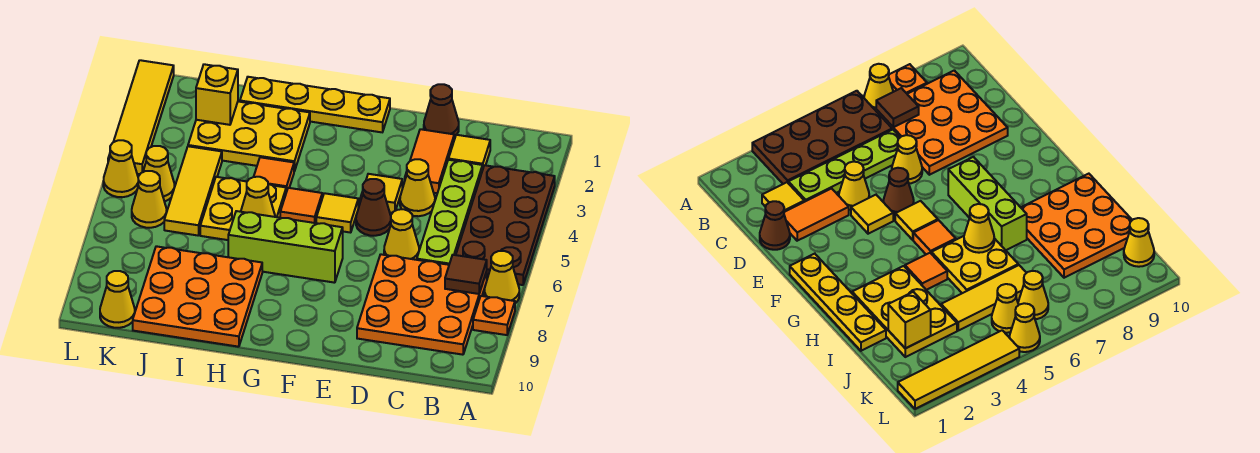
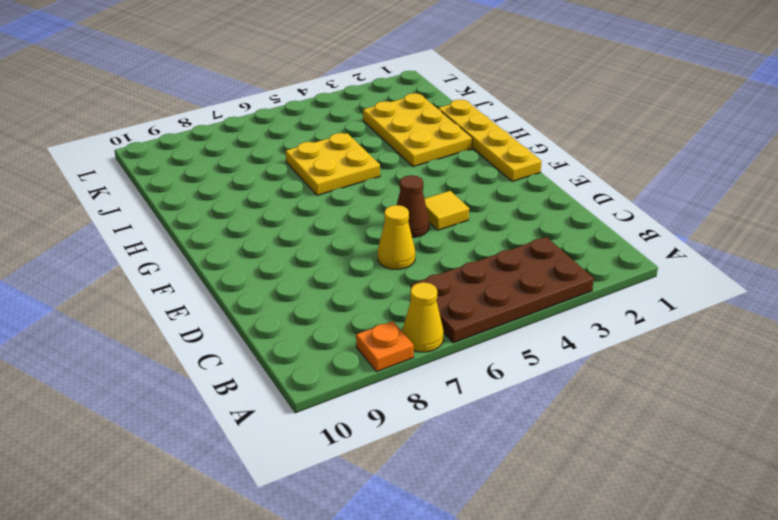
none -> orange 3x3 plate [357,254,487,355]
none -> yellow 1x1 tile [449,135,490,170]
none -> lime 1x4 plate [417,160,482,265]

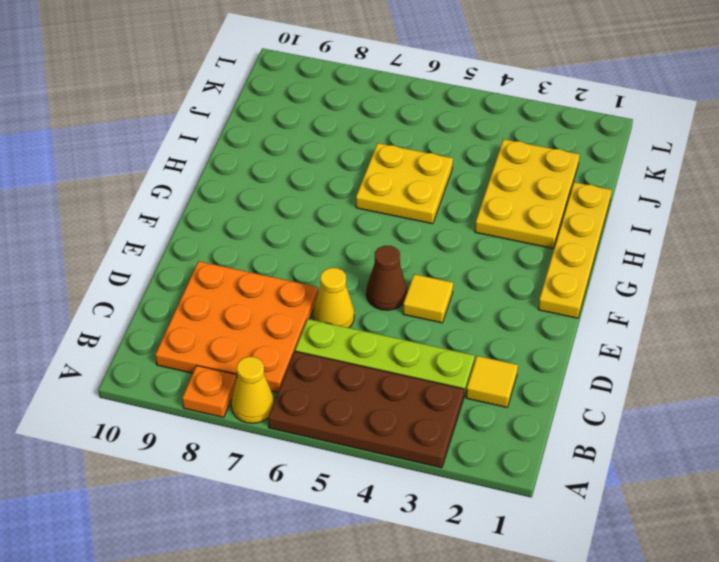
none -> brown 1x1 cone [424,84,459,137]
none -> orange 1x2 tile [405,129,454,193]
none -> yellow 1x1 cone [400,159,435,216]

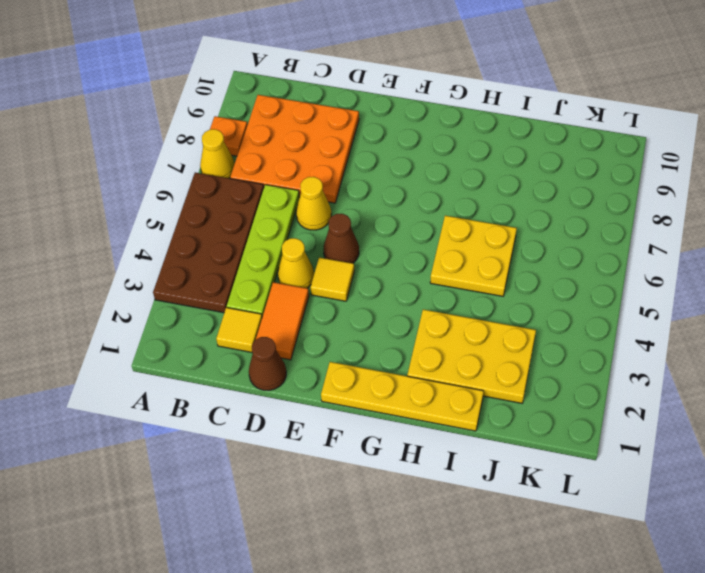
none -> yellow 1x1 tile [316,193,358,233]
none -> lime 1x3 brick [228,211,343,283]
none -> orange 1x1 tile [280,188,322,223]

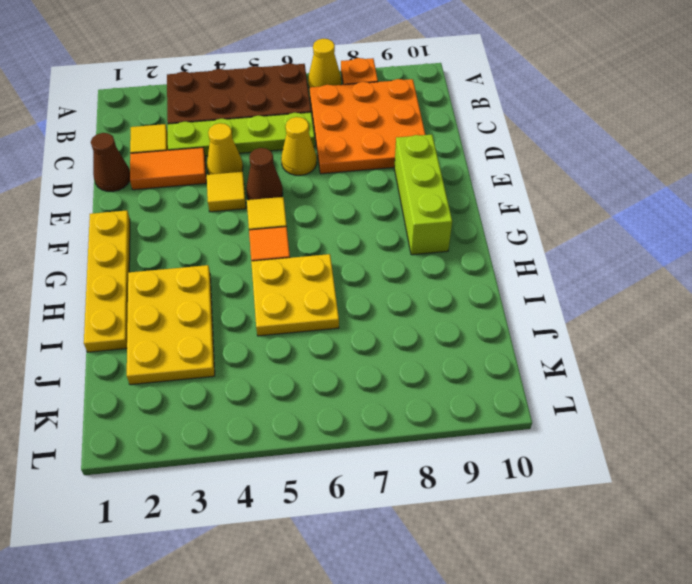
lime 1x3 brick [394,135,452,255] -> lime 1x3 brick moved to [228,211,343,283]
none -> orange 1x1 tile [254,157,294,192]
none -> orange 3x3 plate [133,246,262,347]
none -> yellow 1x3 tile [164,146,222,235]

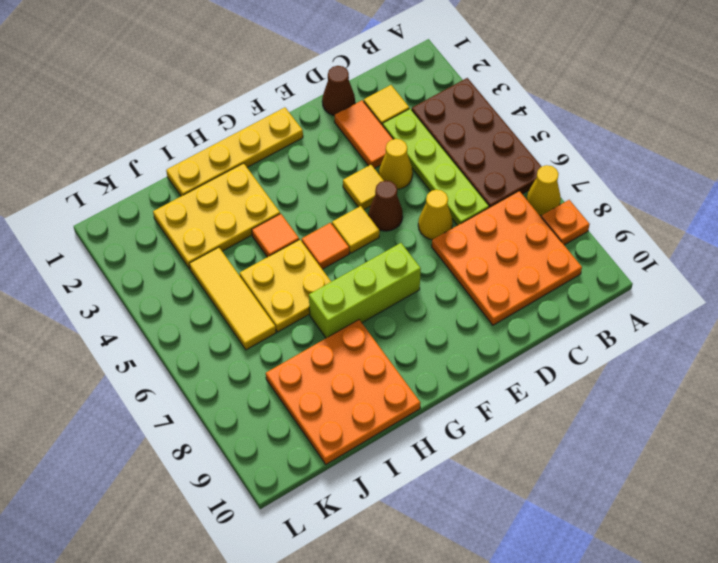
none -> yellow 1x1 cone [143,146,175,202]
none -> yellow 1x1 cone [132,171,167,228]
none -> yellow 1x1 cone [100,271,135,328]

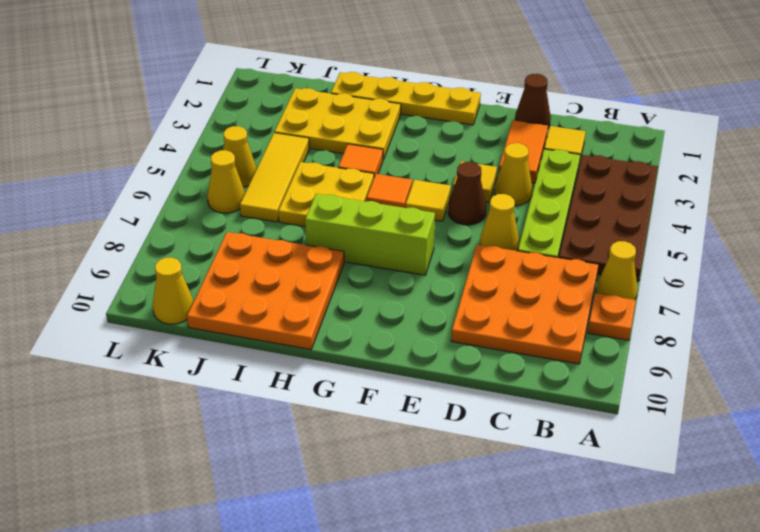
none -> yellow 1x4 tile [108,60,174,174]
none -> yellow 1x1 cone [103,140,138,197]
none -> brown 1x1 tile [445,255,487,294]

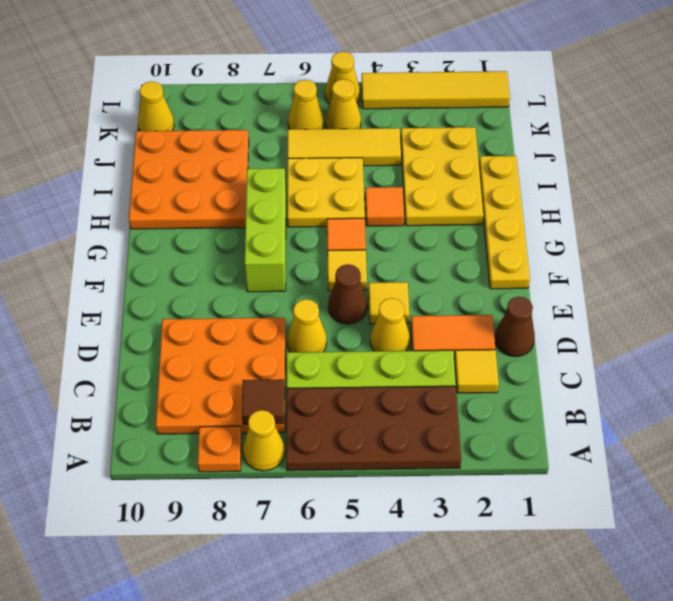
none -> yellow 1x1 cone [241,177,275,217]
none -> yellow 1x1 brick [196,64,238,125]

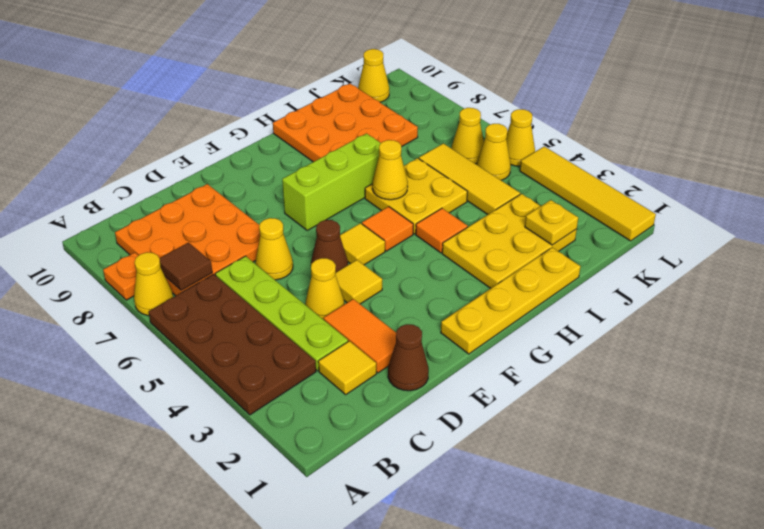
yellow 1x1 plate [525,200,578,245] -> yellow 1x1 brick [196,64,238,125]

